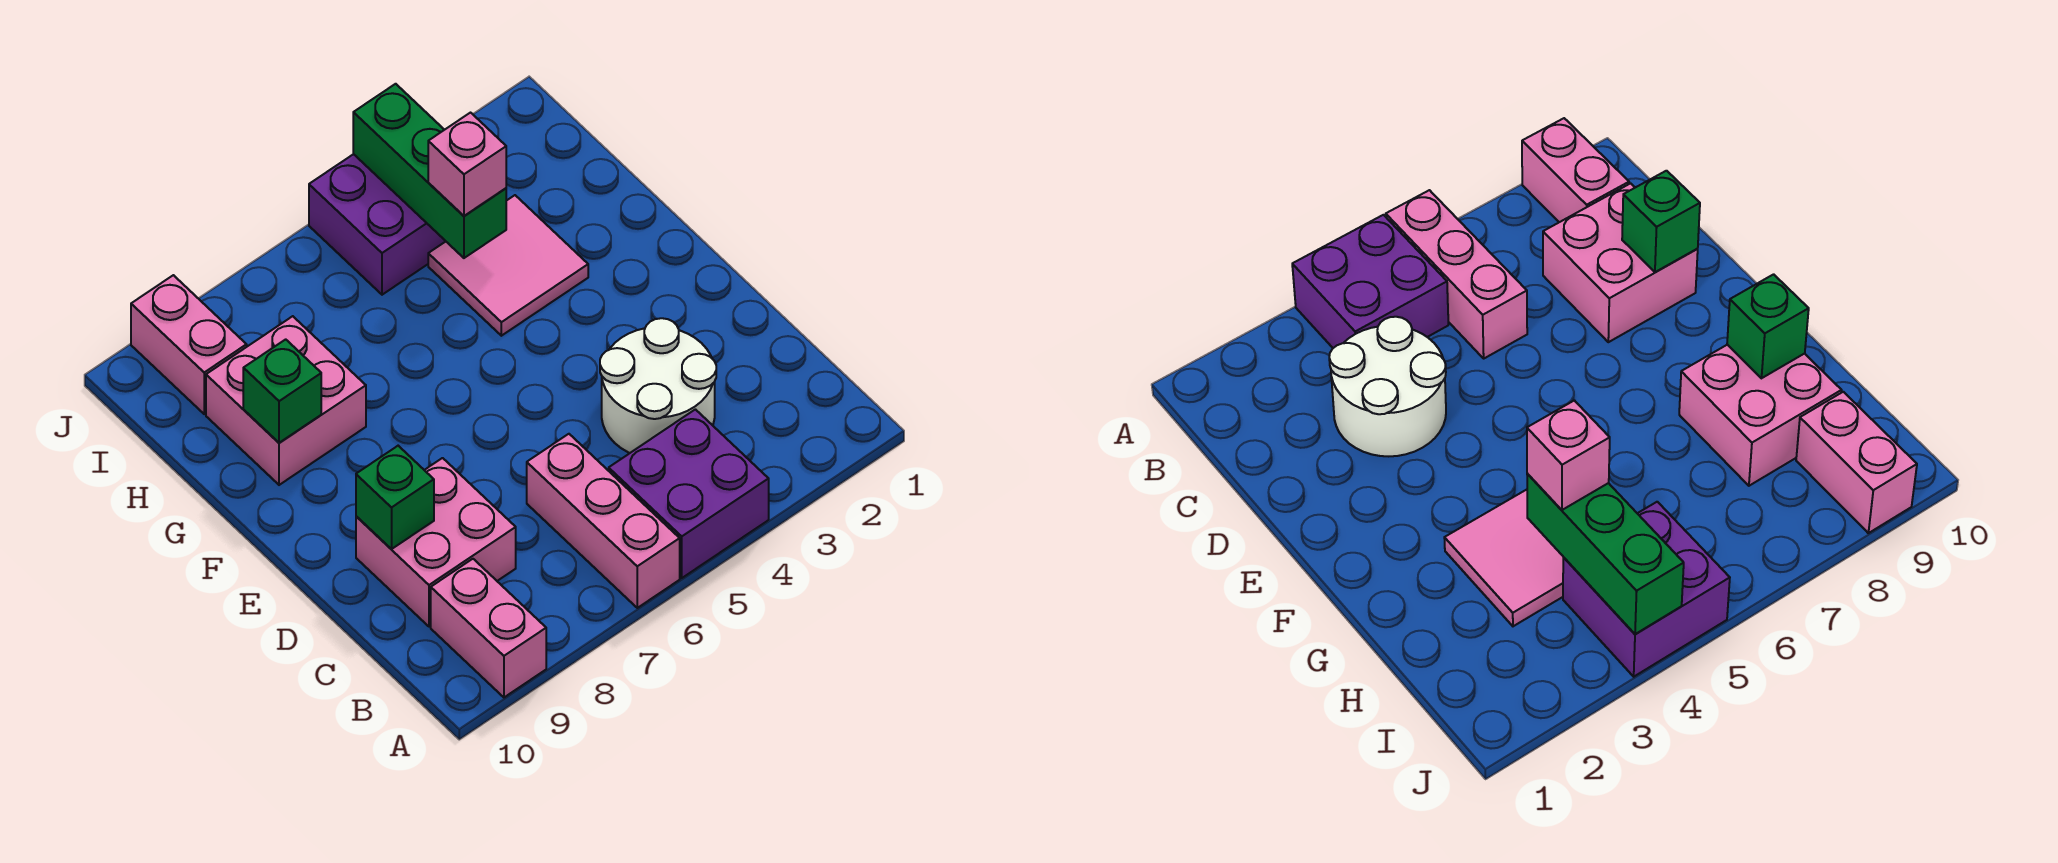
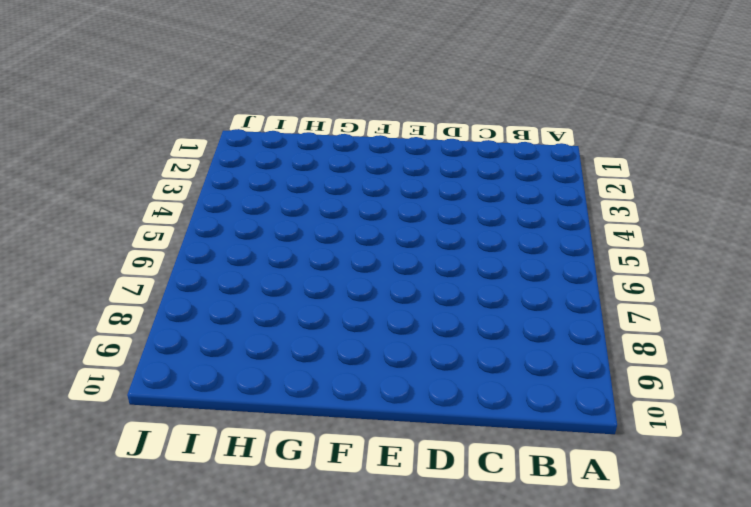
none -> purple 2x2 brick [609,409,769,578]
none -> pink 1x3 brick [527,434,680,608]
none -> pink 1x2 brick [431,559,546,697]

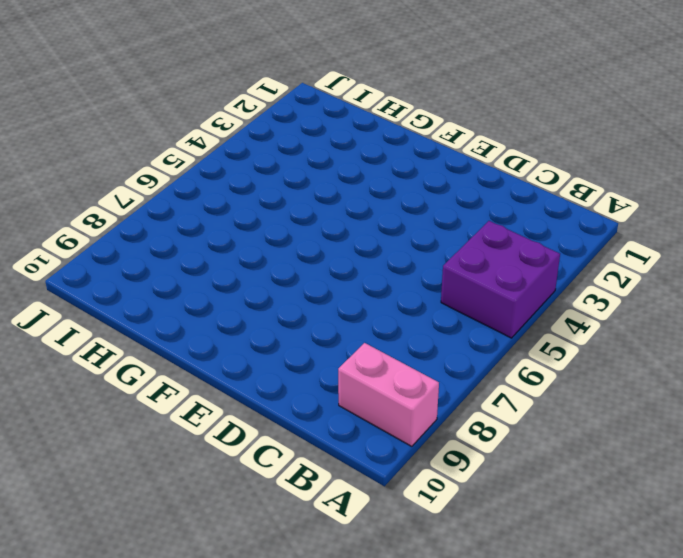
none -> pink 1x3 brick [527,434,680,608]
none -> white 2x2 round brick [600,318,716,453]
none -> pink 2x2 brick [356,458,516,627]

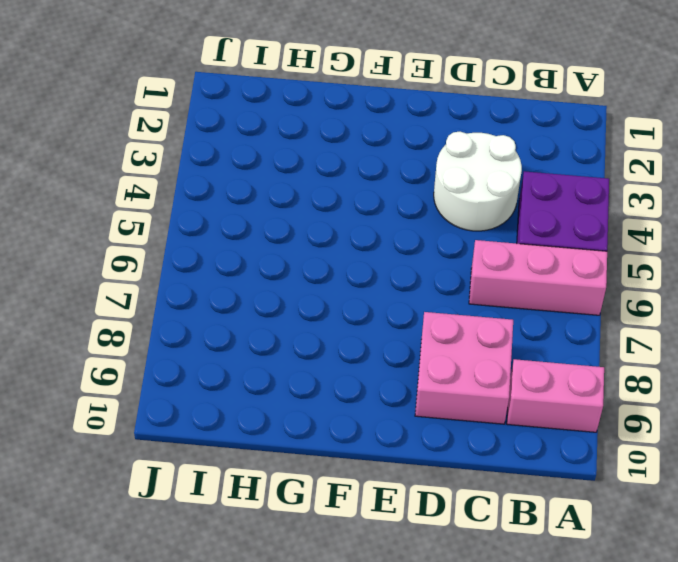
none -> pink 2x2 tile [428,195,588,336]
none -> pink 2x2 brick [206,316,366,485]
none -> purple 2x2 brick [309,154,446,295]

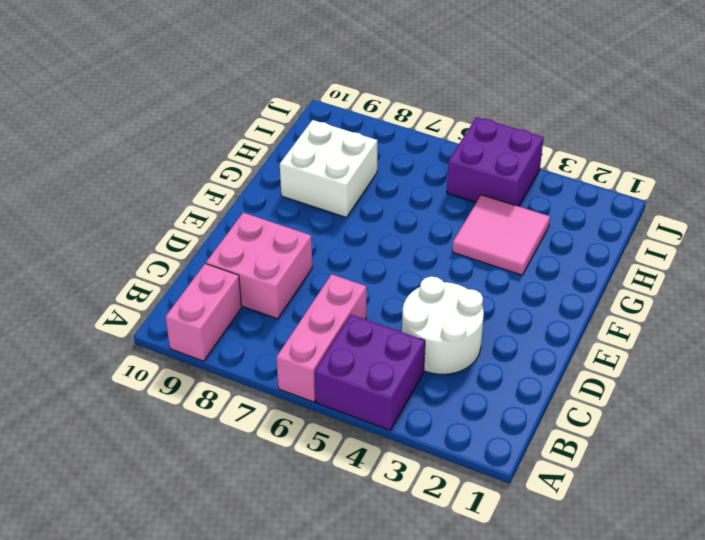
white 2x2 brick [280,120,377,217] -> pink 2x2 brick [206,316,366,485]
none -> pink 1x2 brick [131,275,247,414]
none -> green 1x1 brick [356,446,434,549]
none -> green 1x1 brick [243,339,321,443]

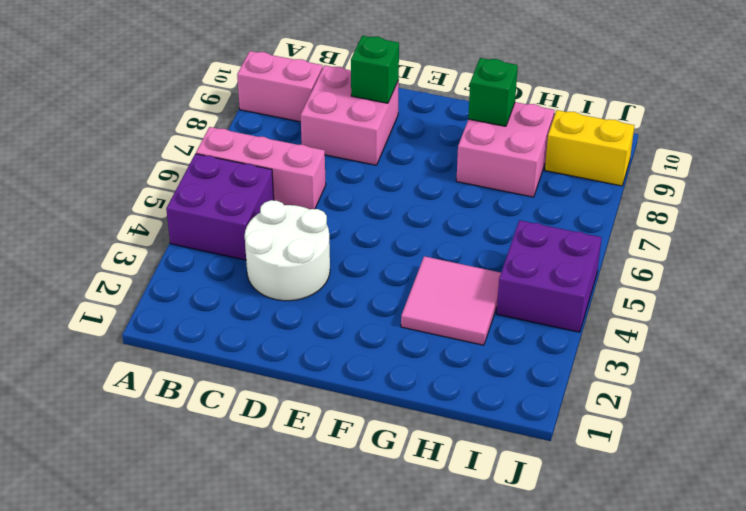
yellow 1x2 brick [545,110,635,186] -> pink 1x2 brick [131,275,247,414]
none -> green 1x3 brick [353,84,506,258]
none -> pink 1x1 brick [428,113,506,216]

